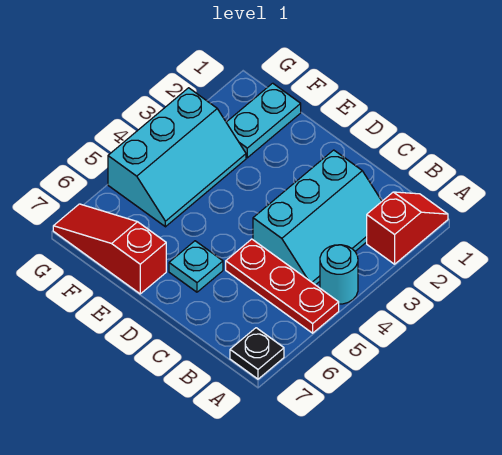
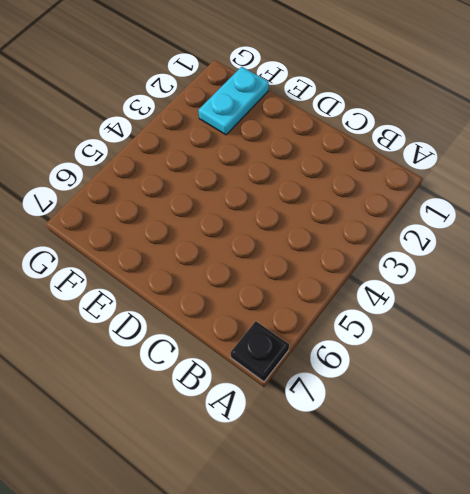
none -> red 1x2 slope [367,192,448,264]
none -> cyan 1x1 round brick [320,245,358,304]

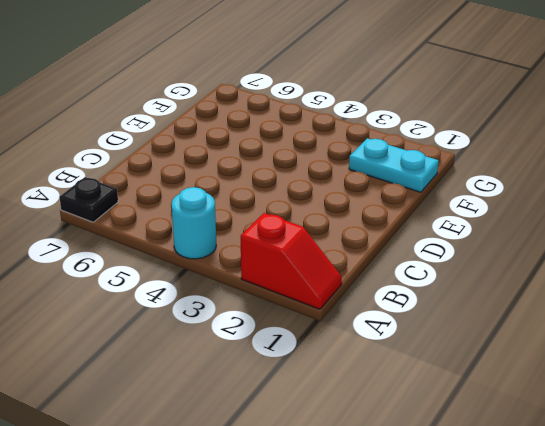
none -> red 1x3 plate [226,239,339,333]
none -> cyan 2x3 slope [253,150,382,285]

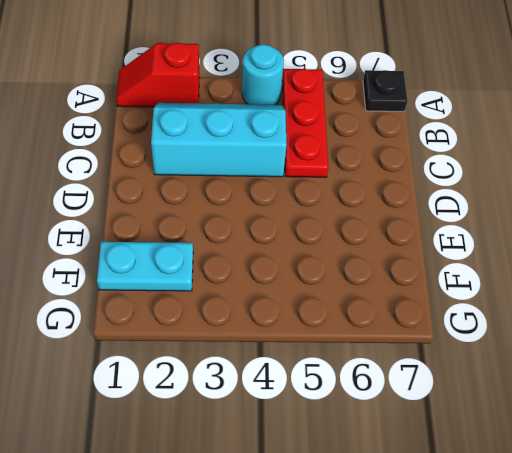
none -> cyan 1x1 plate [169,241,223,292]
none -> red 1x3 slope [53,204,166,294]

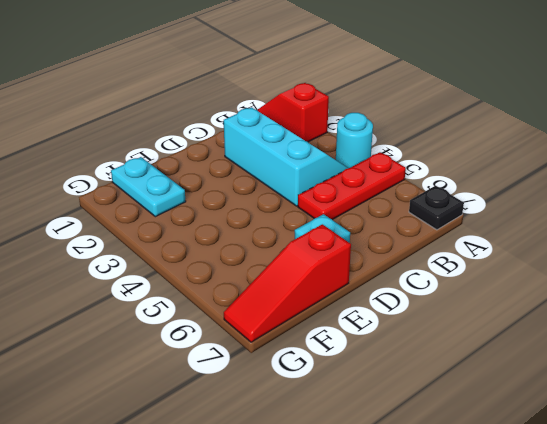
none -> cyan 2x3 slope [108,88,246,227]

